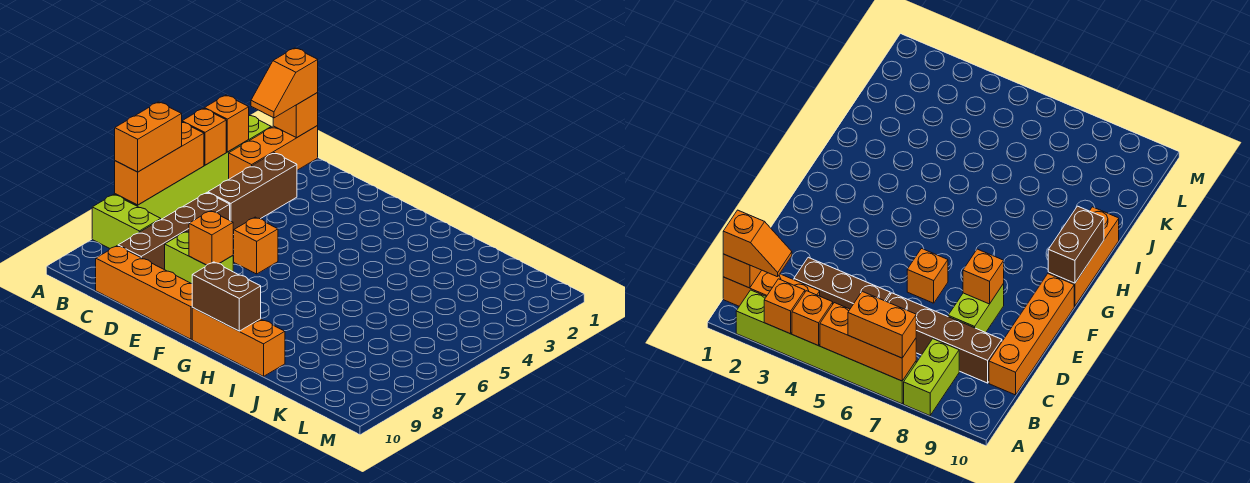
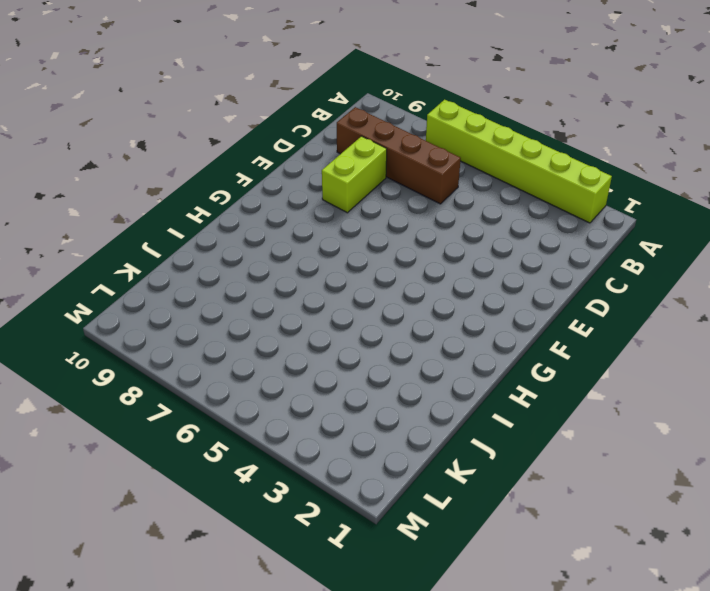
none -> lime 1x2 brick [92,194,161,248]
none -> orange 1x3 brick [229,126,318,179]
none -> brown 1x3 brick [208,153,297,234]

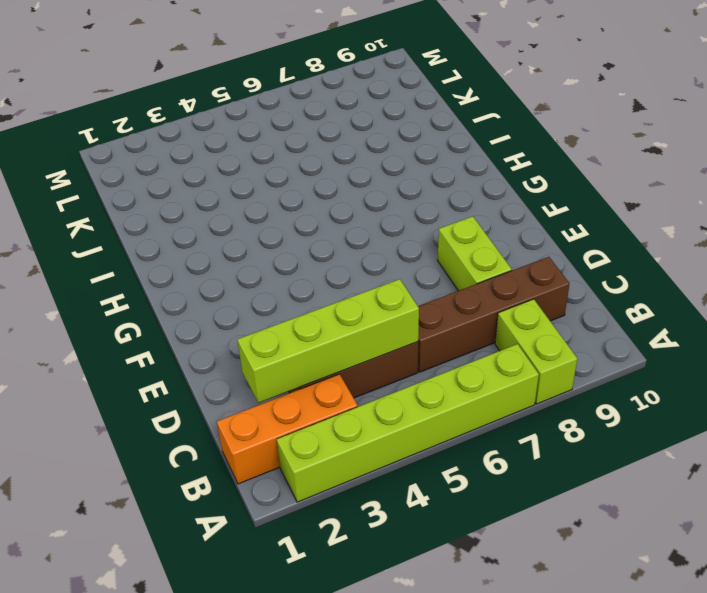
lime 1x4 brick [237,279,419,403] -> none
none -> orange 1x4 brick [96,246,193,339]
none -> orange 1x1 brick [233,217,278,274]
none -> orange 1x3 brick [192,308,285,376]

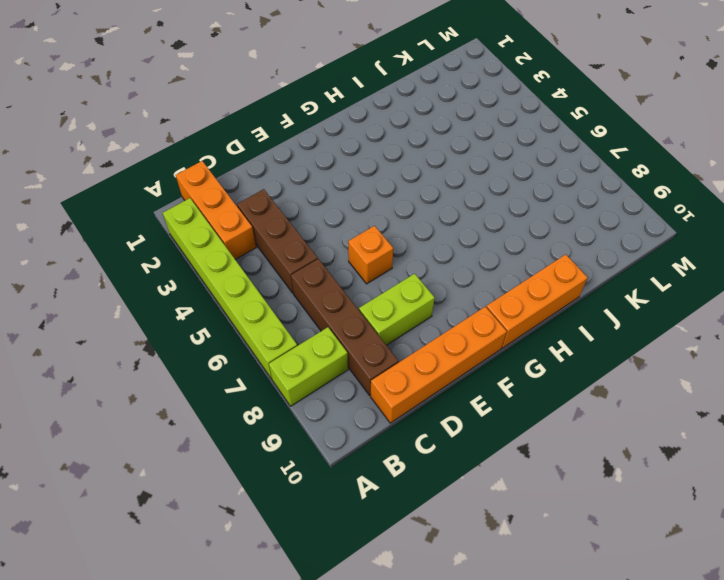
none -> orange 1x1 brick [205,95,249,152]
none -> orange 1x1 brick [182,108,226,165]
none -> orange 1x3 brick [115,122,204,205]

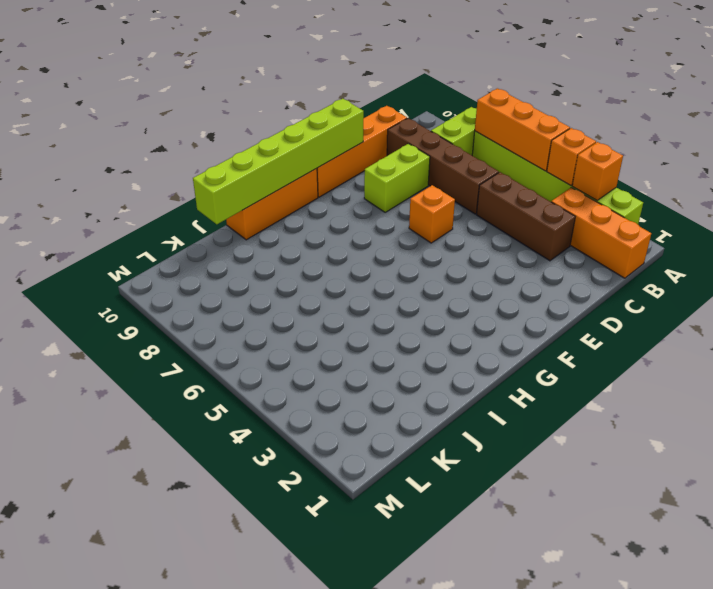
lime 1x6 brick [193,99,364,224] -> brown 1x2 brick [192,262,261,331]
none -> orange 1x1 brick [273,93,318,138]
none -> orange 1x1 brick [189,211,233,265]
none -> orange 1x2 brick [115,102,182,172]

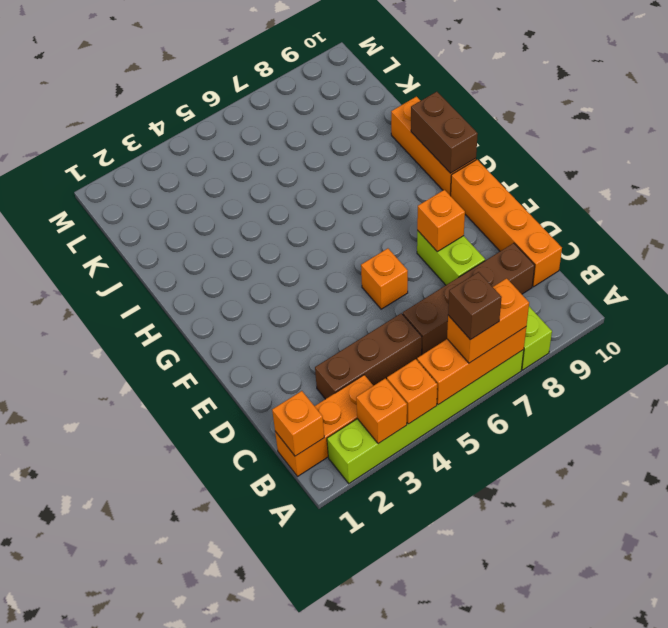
brown 1x1 brick [448,272,502,340] -> none
none -> orange 1x2 slope [251,48,318,118]

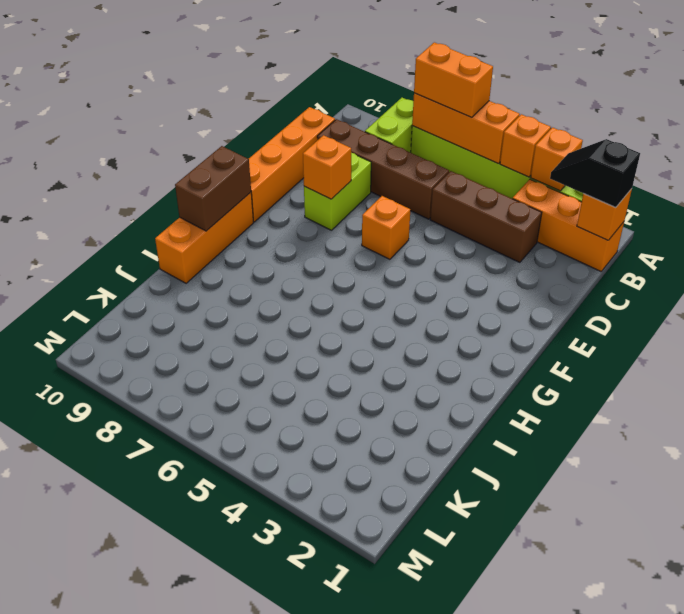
black 1x2 slope [550,139,640,208] -> orange 1x2 slope [251,48,318,118]

